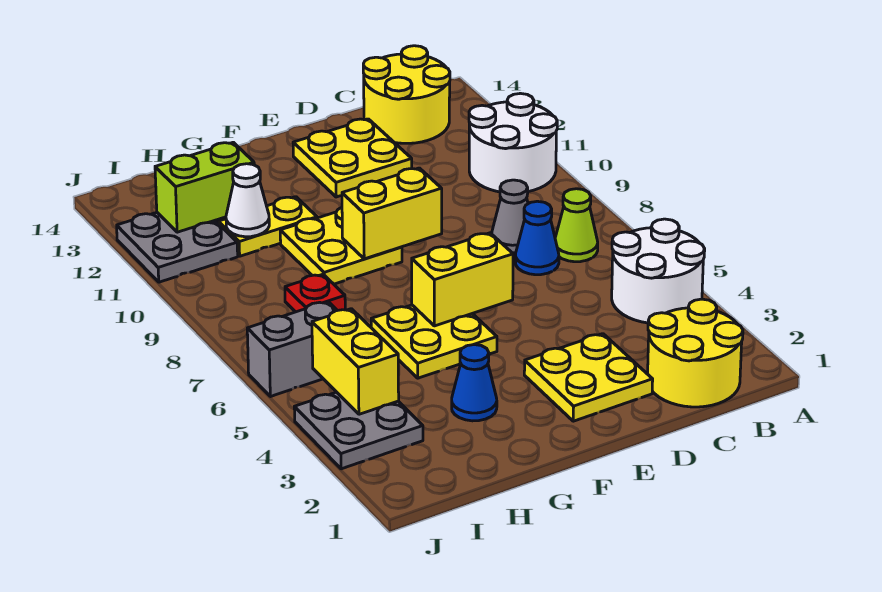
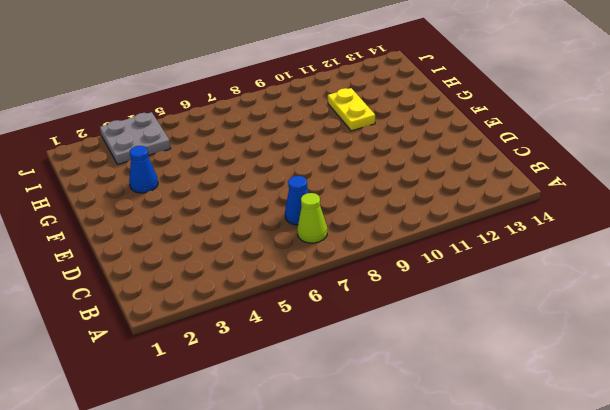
none -> white 2x2 round brick [612,219,705,323]
none -> white 2x2 round brick [469,93,557,192]
none -> yellow 2x2 round brick [648,299,743,407]

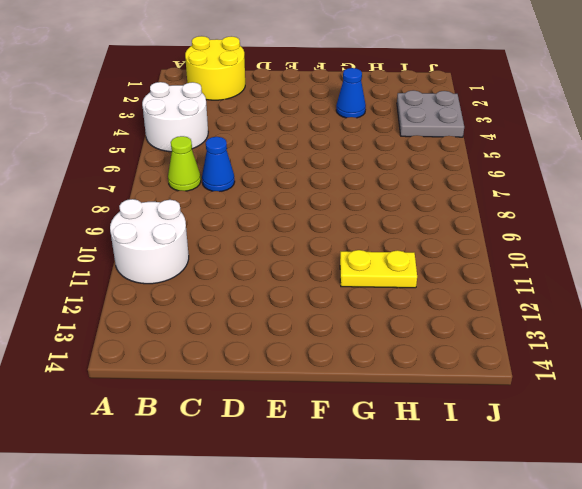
none -> yellow 2x2 round brick [363,46,450,143]
none -> grey 1x1 cone [492,180,528,253]
none -> yellow 2x2 plate [524,334,653,421]

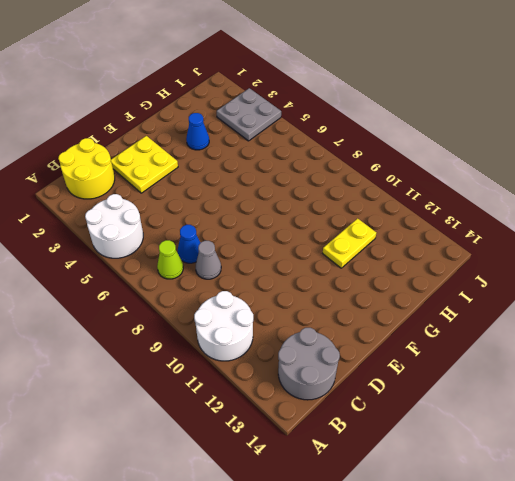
grey 2x2 round brick [278,328,340,400] -> yellow 2x2 round brick [363,46,450,143]
none -> yellow 2x2 plate [293,119,412,197]
none -> yellow 2x2 plate [371,305,497,378]
none -> yellow 2x2 plate [280,208,402,284]

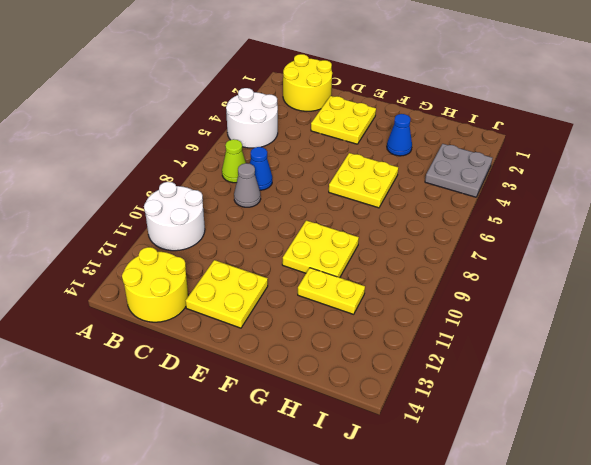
none -> red 1x1 plate [285,274,345,312]
none -> grey 1x2 brick [247,302,337,397]
none -> grey 2x2 plate [117,213,238,282]

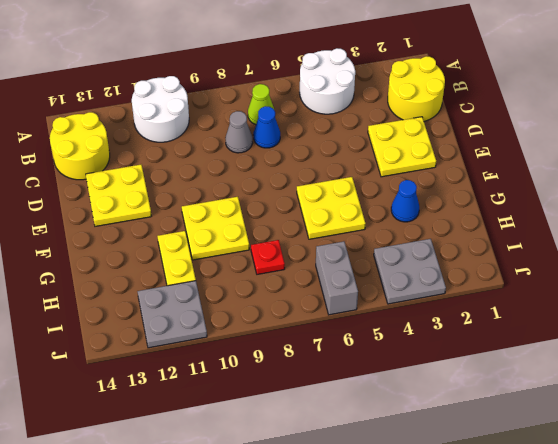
none -> yellow 1x2 brick [412,233,513,326]
none -> yellow 1x2 brick [342,168,442,259]
none -> white 1x1 cone [226,164,269,237]

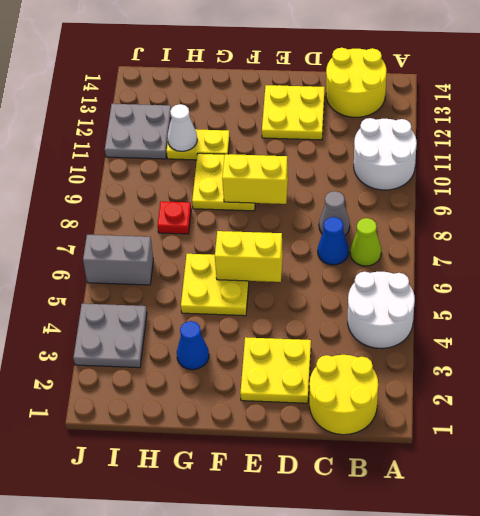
none -> lime 1x2 brick [155,142,254,232]
none -> yellow 1x2 brick [312,309,399,414]

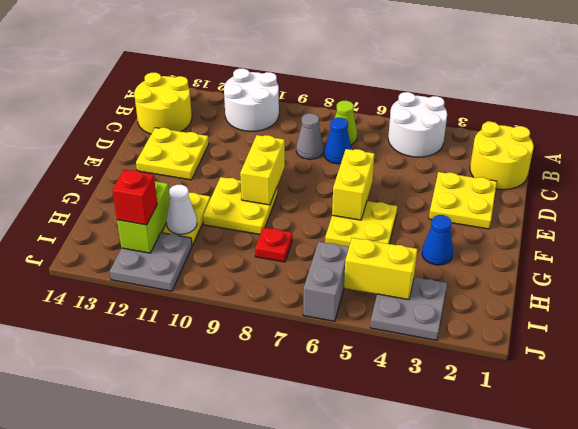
red 1x1 brick [112,170,157,225] -> none

